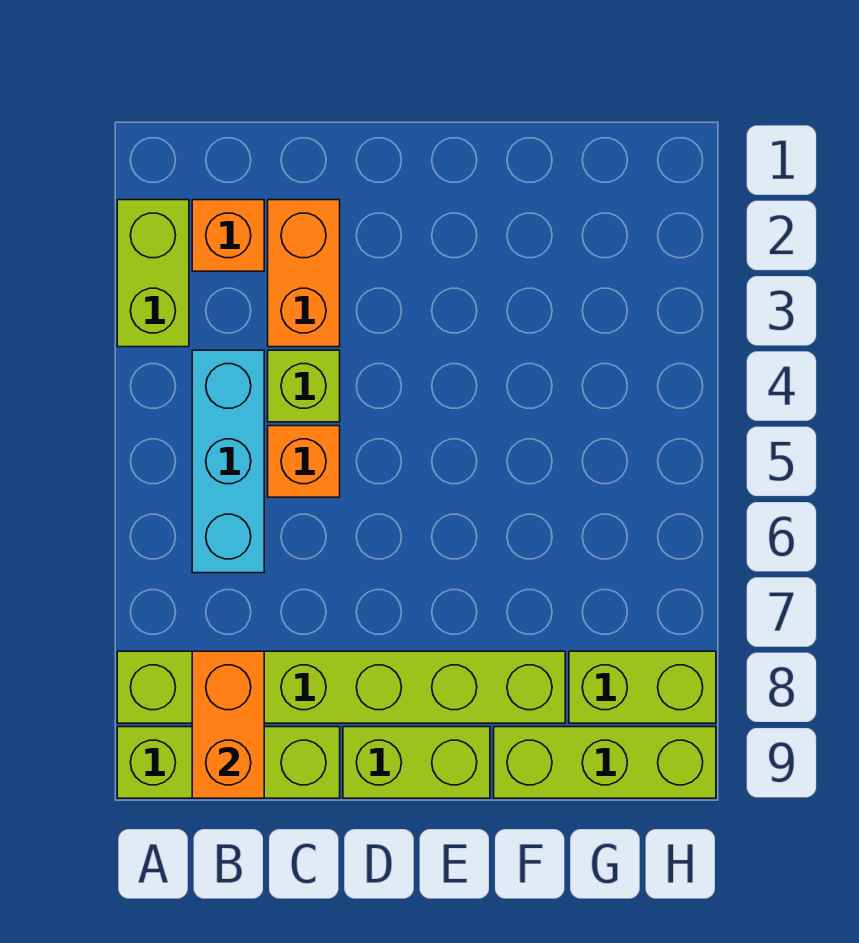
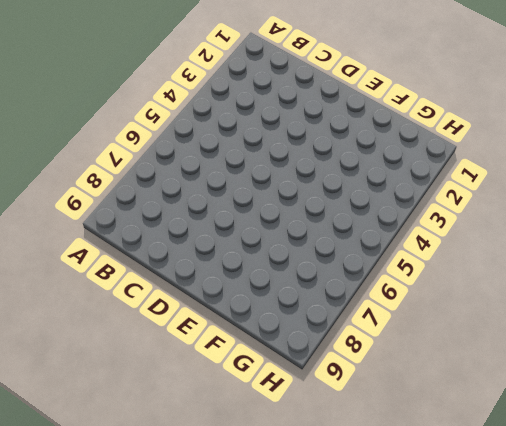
none -> lime 1x2 brick [117,200,189,347]
none -> lime 1x6 brick [117,651,565,723]
none -> lime 1x3 brick [117,727,340,798]

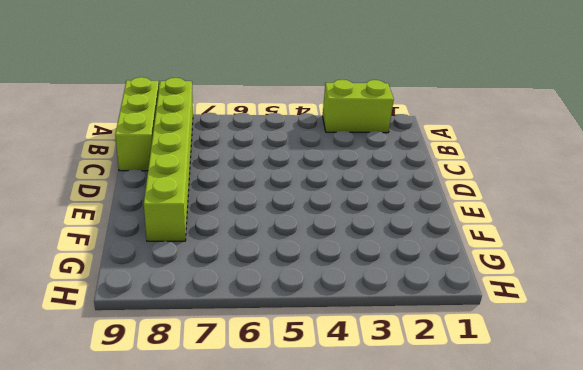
none -> orange 1x1 brick [192,200,264,271]
none -> cyan 1x3 brick [192,350,264,573]
none -> orange 1x2 brick [268,200,340,347]

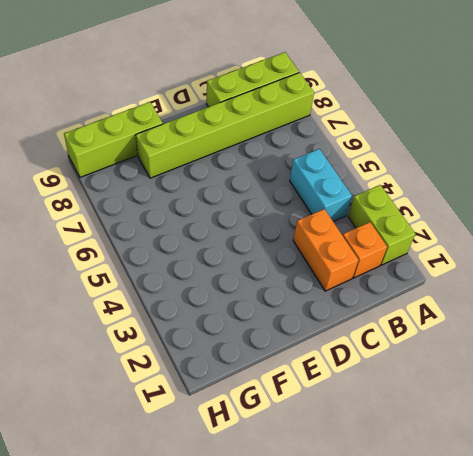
cyan 1x2 brick [290,149,352,222] -> cyan 1x3 brick [192,350,264,573]
none -> lime 1x1 brick [268,350,340,422]
none -> orange 1x1 brick [268,426,340,497]
none -> lime 1x2 brick [343,727,490,798]

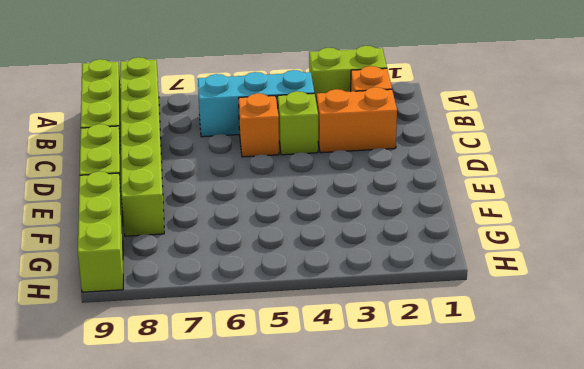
none -> lime 1x2 brick [569,651,716,723]
none -> orange 1x2 brick [192,651,264,798]

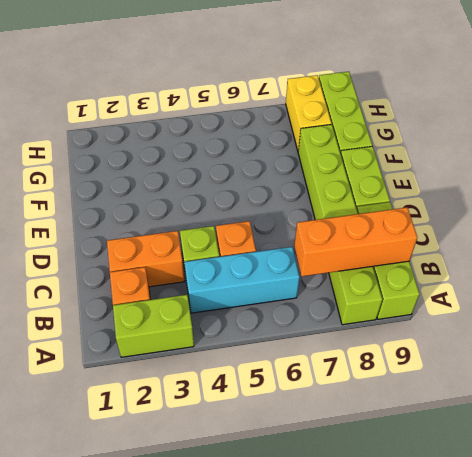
orange 1x3 brick [294,207,417,276] -> orange 1x2 brick [192,651,264,798]
yellow 1x2 brick [286,75,332,151] -> lime 1x2 brick [569,651,716,723]

